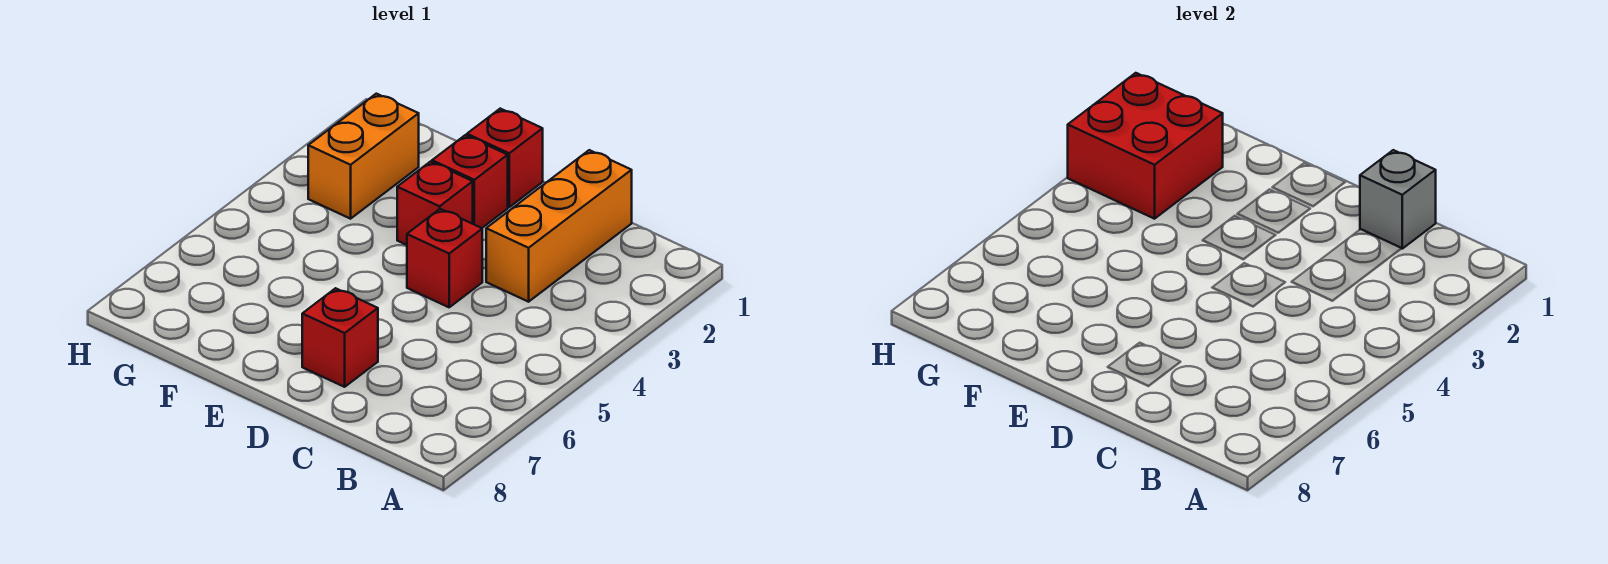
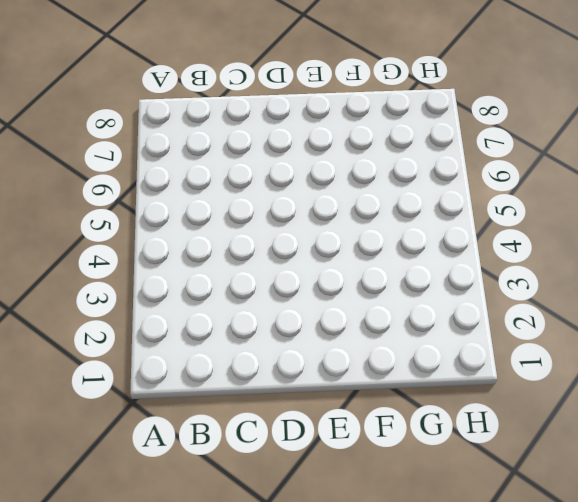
none -> orange 1x3 brick [486,150,632,302]
none -> red 1x1 brick [407,209,482,307]

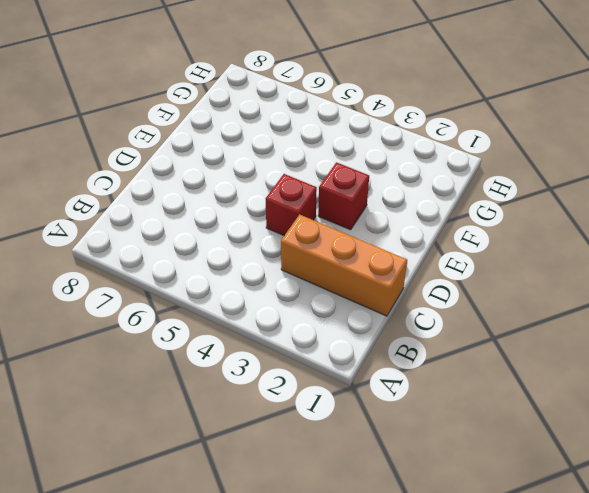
none -> red 1x1 brick [302,288,378,387]
none -> red 1x1 brick [467,109,543,207]

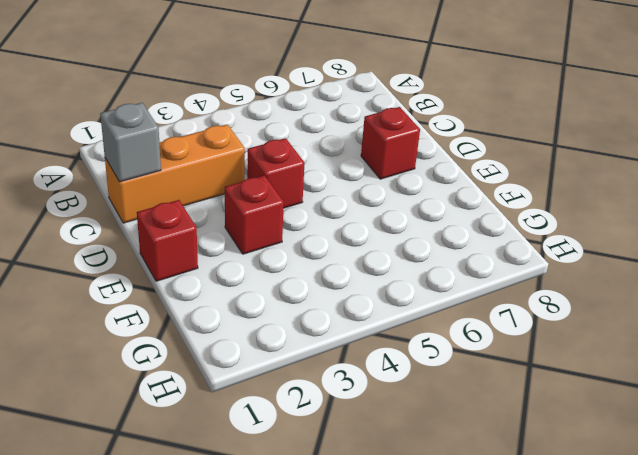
none -> red 1x1 brick [432,135,508,228]
none -> orange 1x2 brick [308,94,419,219]

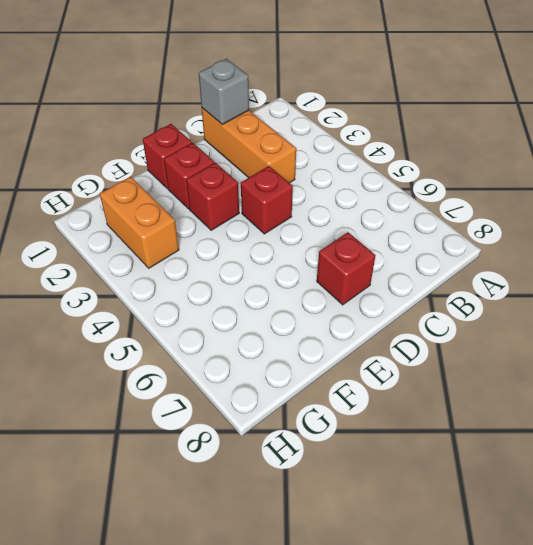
none -> red 2x2 brick [1068,73,1223,219]

